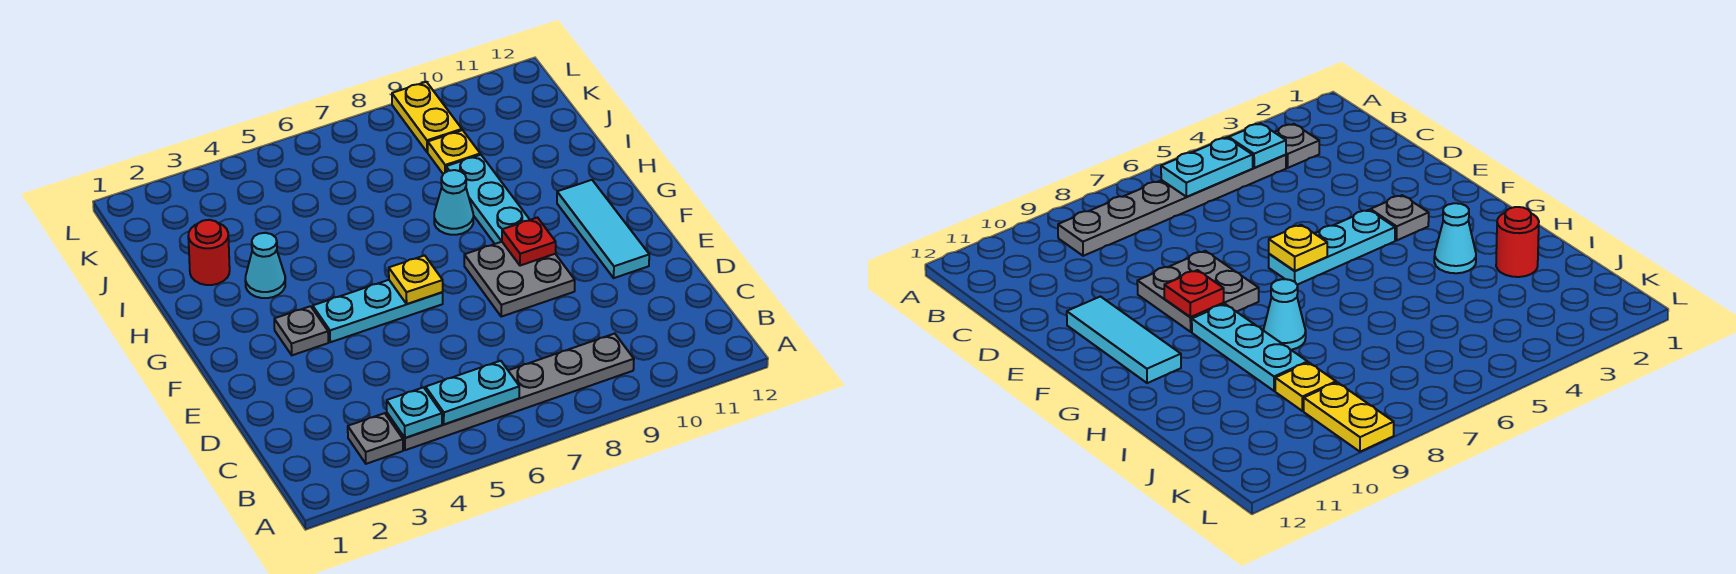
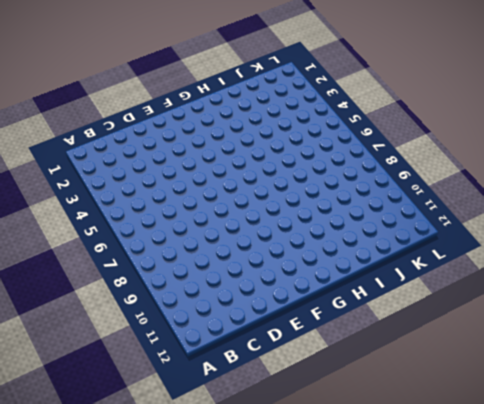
none -> grey 1x1 plate [348,413,403,464]
none -> grey 1x6 plate [387,334,634,450]
none -> grey 2x2 plate [464,242,575,317]

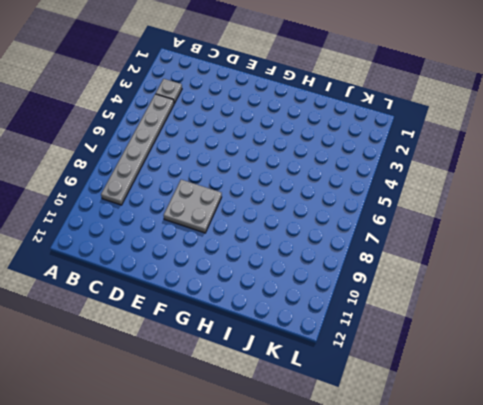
none -> cyan 1x3 tile [557,180,649,278]
none -> grey 1x1 plate [274,306,328,355]
none -> cyan 1x3 plate [313,280,443,342]

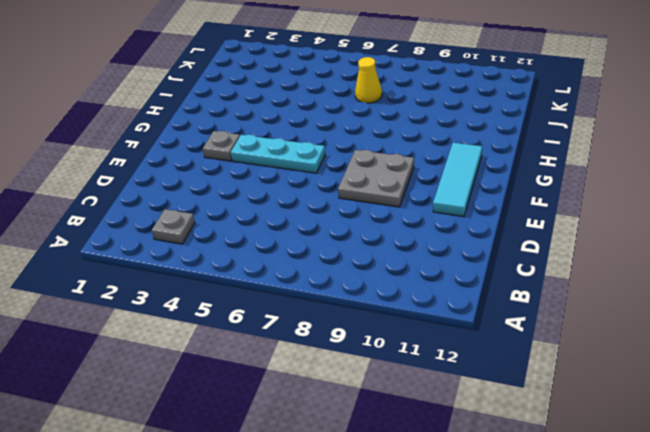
yellow 1x1 cone [355,57,382,103] -> none
none -> grey 1x6 plate [387,334,634,450]
none -> cyan 1x3 plate [446,155,530,244]
none -> cyan 1x1 cone [245,233,285,298]

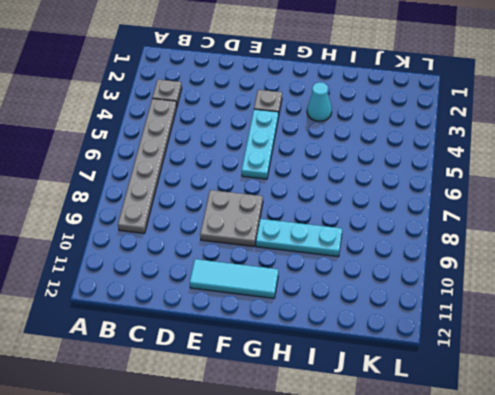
none -> cyan 1x1 cone [434,170,473,235]
none -> red 1x1 round brick [188,220,230,285]
none -> yellow 1x1 plate [428,130,480,174]

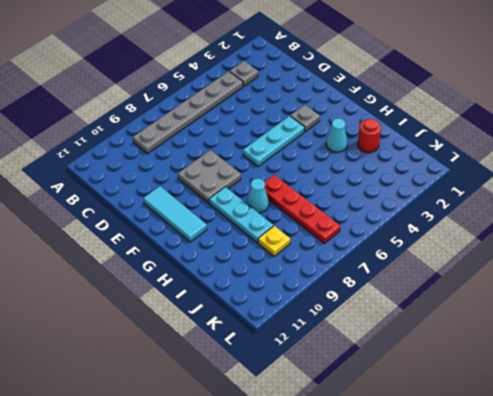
red 1x4 plate [265,175,340,243] -> none
none -> yellow 1x2 plate [392,82,462,152]
none -> cyan 1x1 plate [387,387,442,438]
none -> cyan 1x2 plate [426,361,519,424]

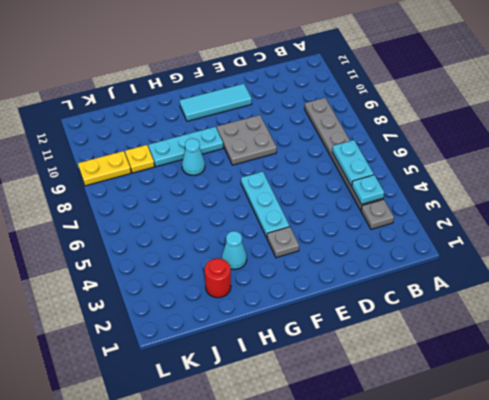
none -> yellow 1x1 plate [389,255,443,304]
none -> red 1x1 plate [502,218,556,266]

